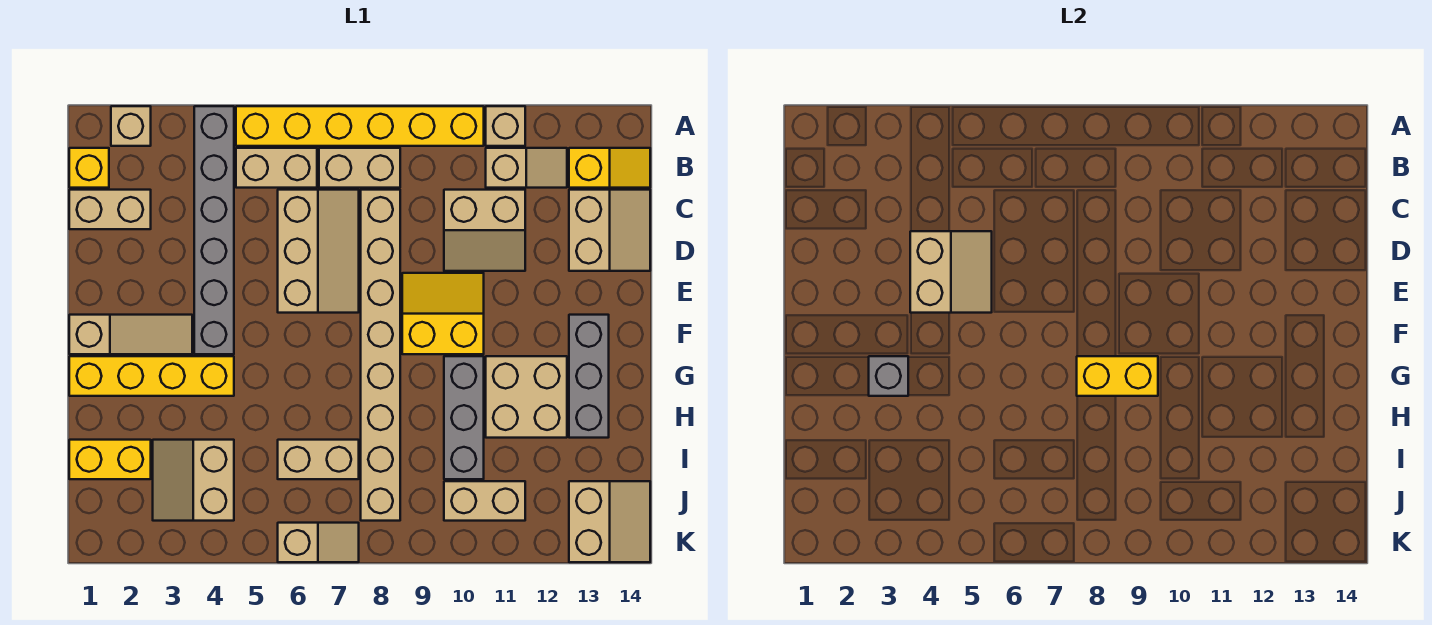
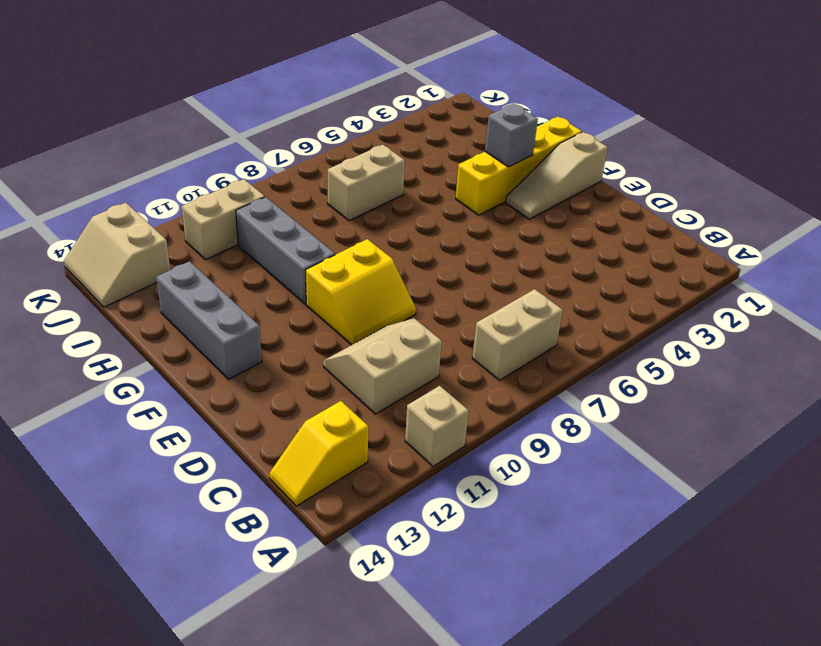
none -> tan 1x1 brick [111,106,151,146]
none -> grey 1x6 brick [194,106,234,354]
none -> yellow 1x6 brick [236,106,484,146]

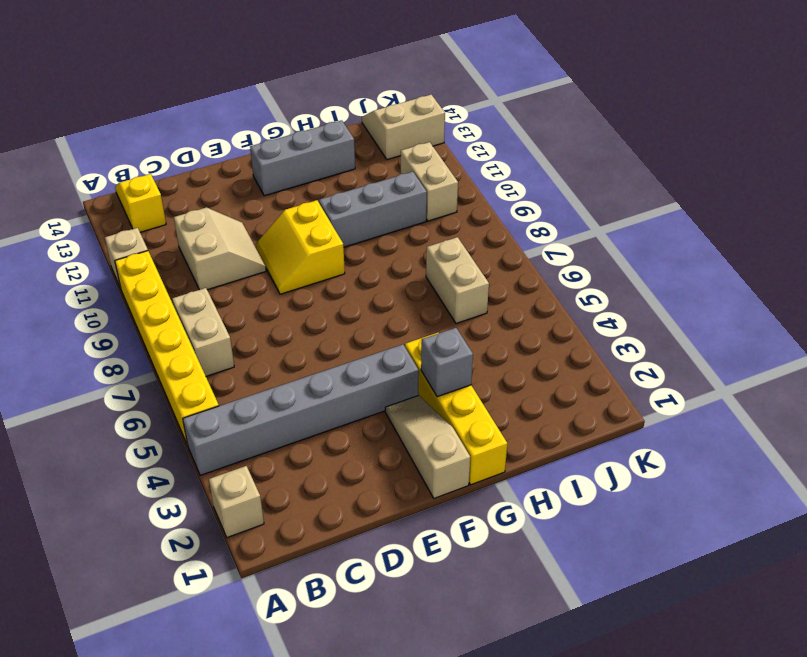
none -> yellow 1x1 brick [69,148,109,188]
none -> tan 1x2 brick [236,148,317,188]
none -> tan 1x2 slope [486,148,567,188]

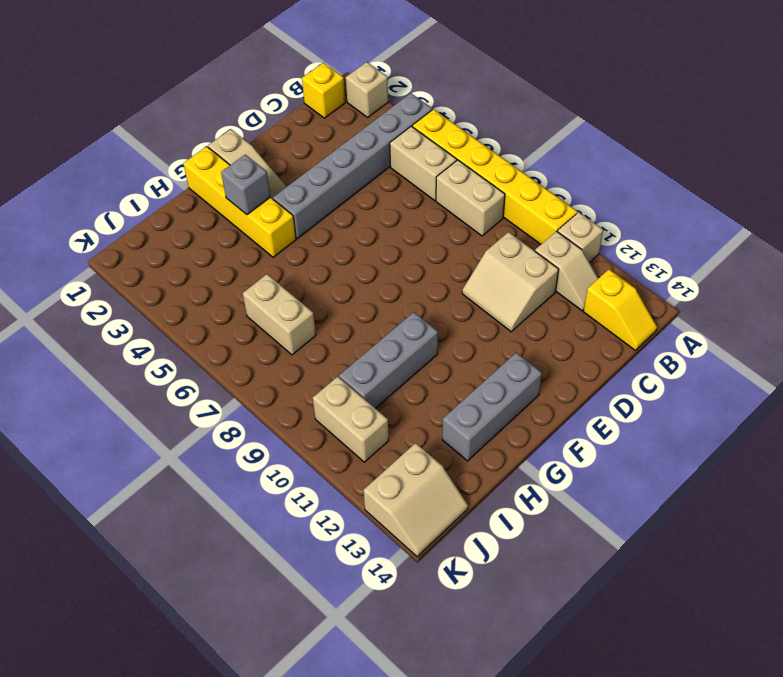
none -> tan 1x2 brick [69,190,151,229]
none -> tan 2x3 slope [278,190,359,313]
none -> tan 1x8 brick [361,190,400,521]

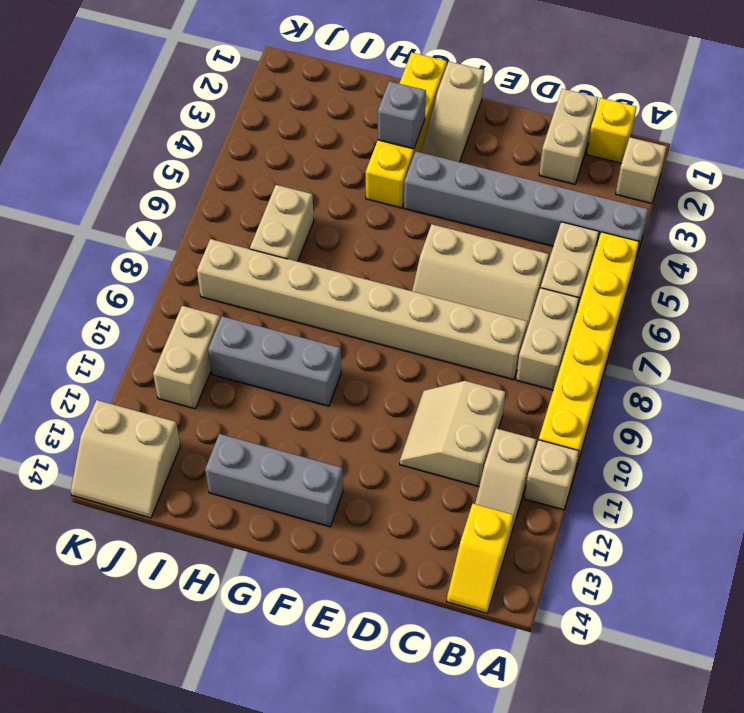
none -> tan 2x2 slope [569,190,650,271]
none -> yellow 2x2 slope [402,273,484,354]
none -> tan 2x2 brick [486,356,567,438]

